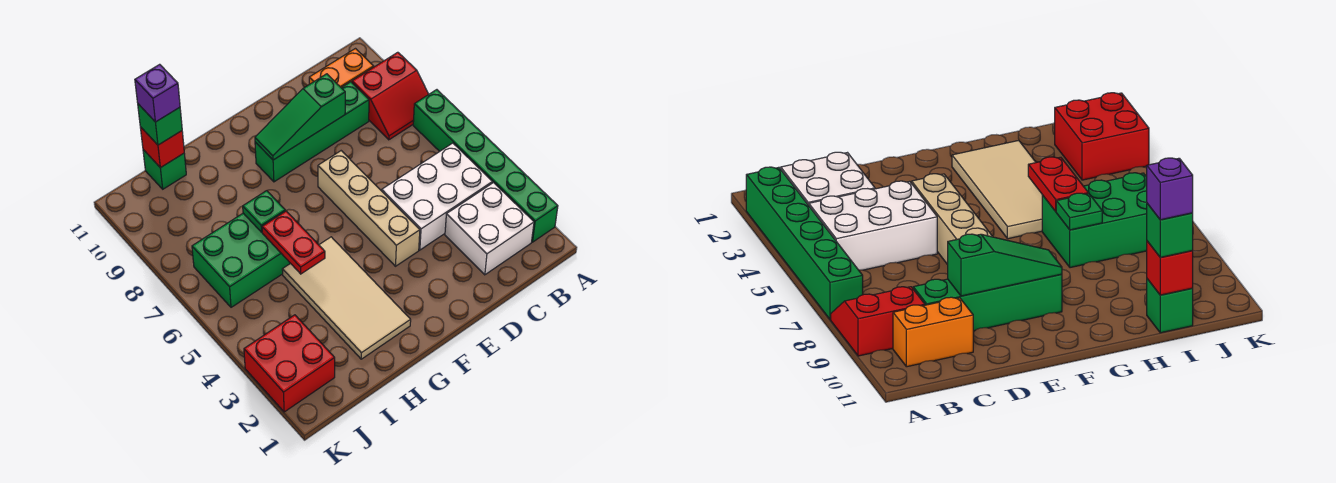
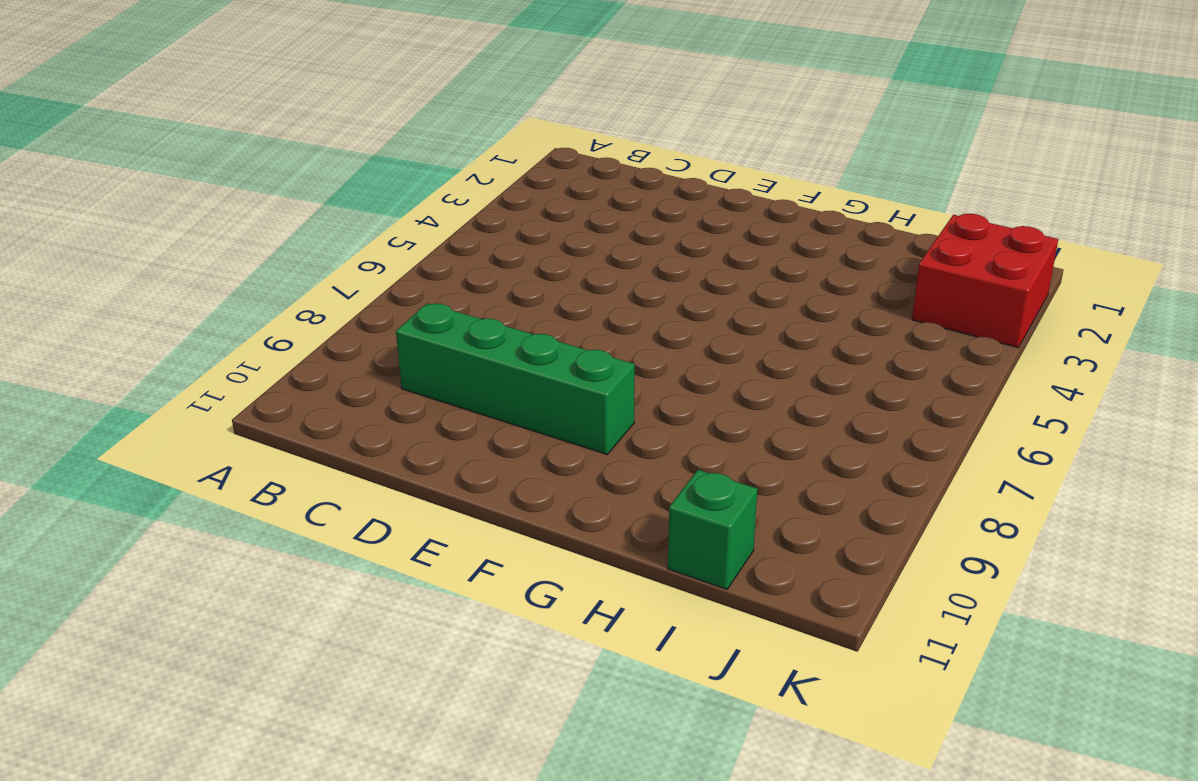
none -> green 1x6 brick [413,90,558,242]
none -> red 2x2 slope [352,52,429,140]
none -> white 2x2 brick [445,183,534,275]

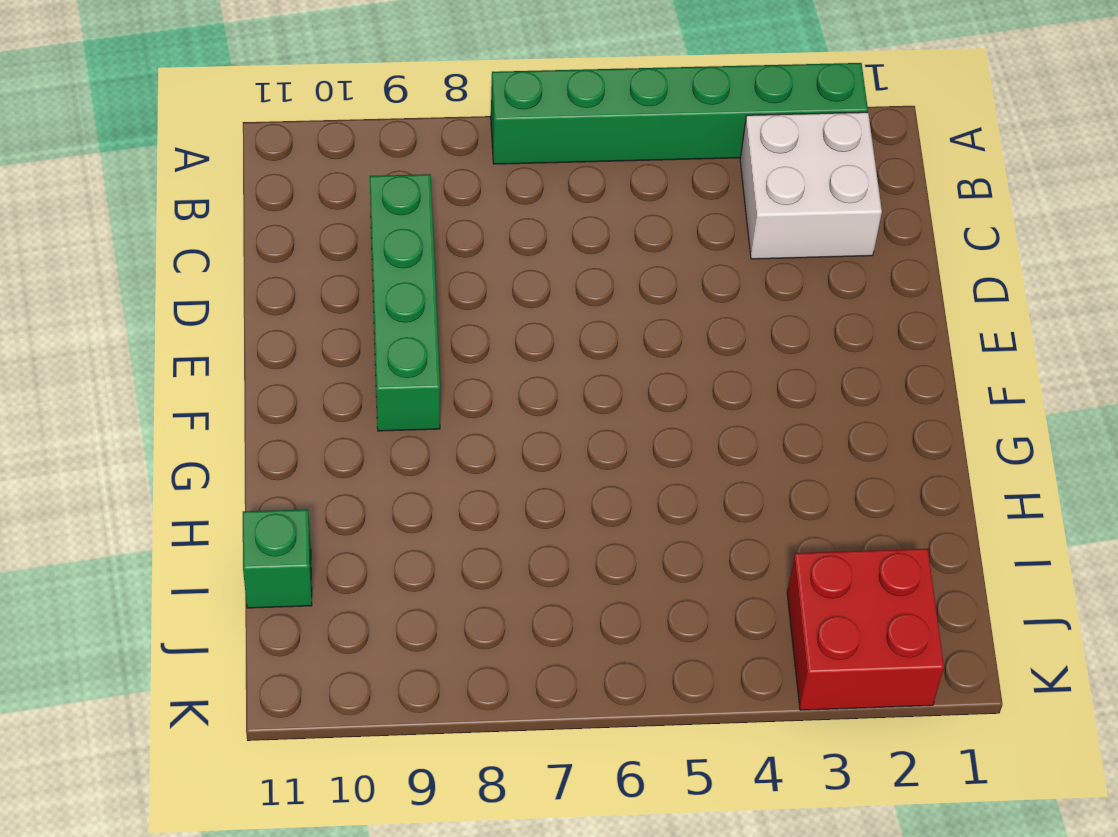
none -> red 2x2 slope [352,52,429,140]
none -> white 2x3 brick [382,143,492,250]
none -> orange 1x2 brick [309,49,374,88]

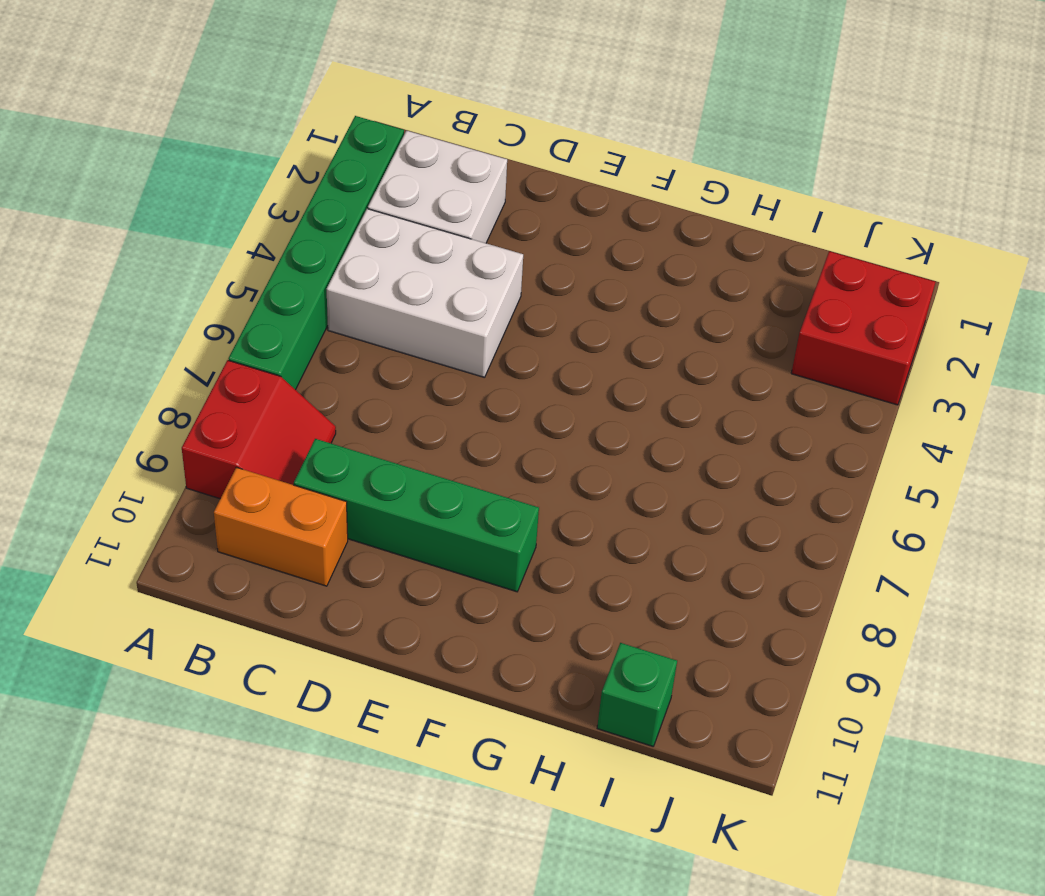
red 2x2 slope [182,360,336,499] -> red 2x2 slope turned to [352,52,429,140]
none -> tan 1x4 brick [318,151,420,266]
none -> tan 2x4 tile [282,237,411,359]
none -> green 2x3 brick [192,213,290,307]

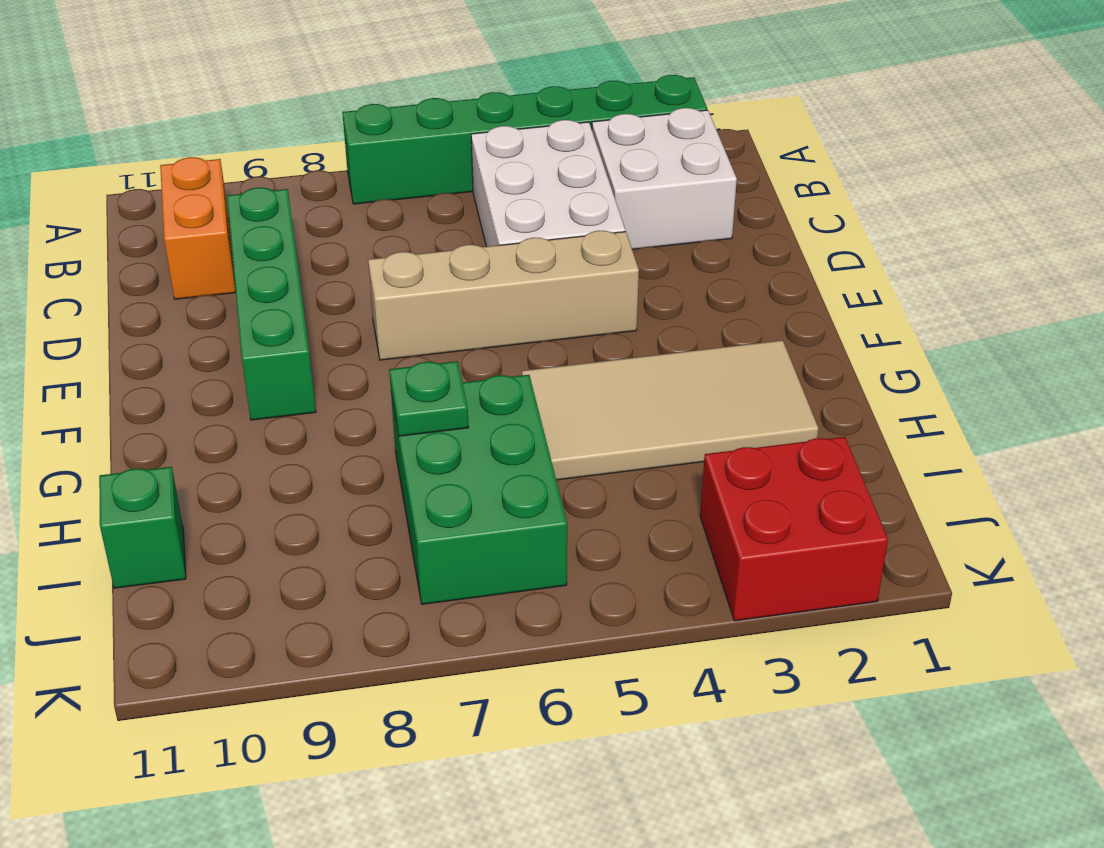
none -> red 2x2 slope [352,52,429,140]
none -> green 1x3 slope [255,74,345,160]
none -> red 1x2 plate [262,211,325,274]

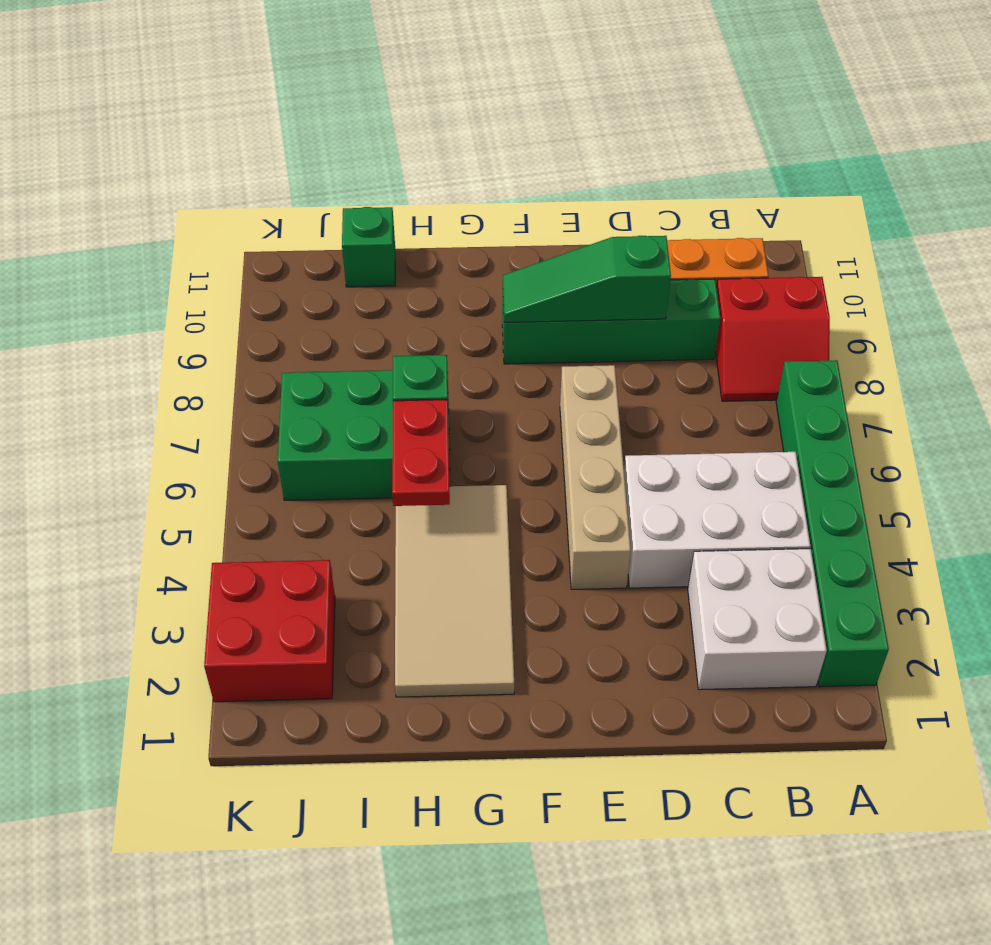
none -> red 1x1 brick [140,127,184,168]
none -> green 1x1 brick [138,104,182,145]
none -> purple 1x1 brick [135,64,180,122]

